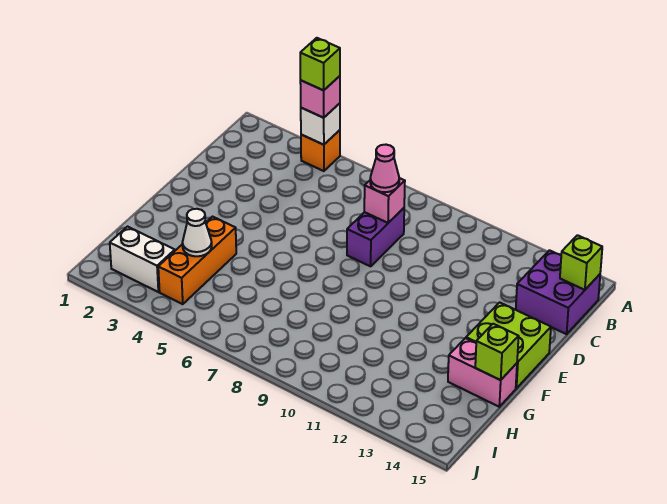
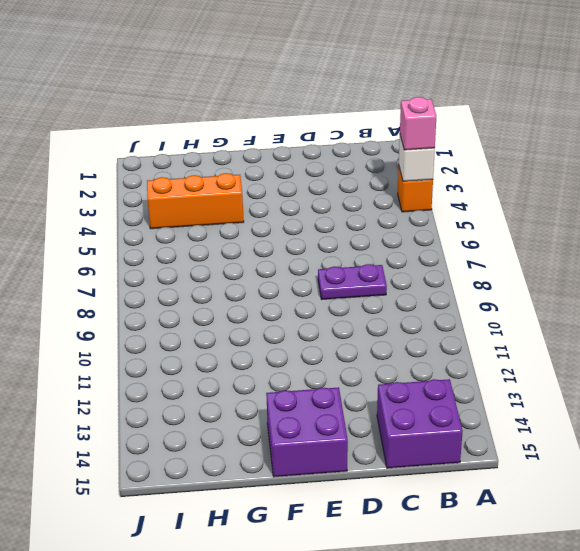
purple 1x2 plate [318,264,387,299] -> purple 1x2 brick [347,208,404,266]
purple 2x2 brick [266,387,348,477] -> lime 2x2 brick [466,302,551,388]
none -> pink 1x2 brick [448,338,517,407]
none -> white 1x2 brick [110,227,175,292]
none -> lime 1x1 brick [560,235,602,290]

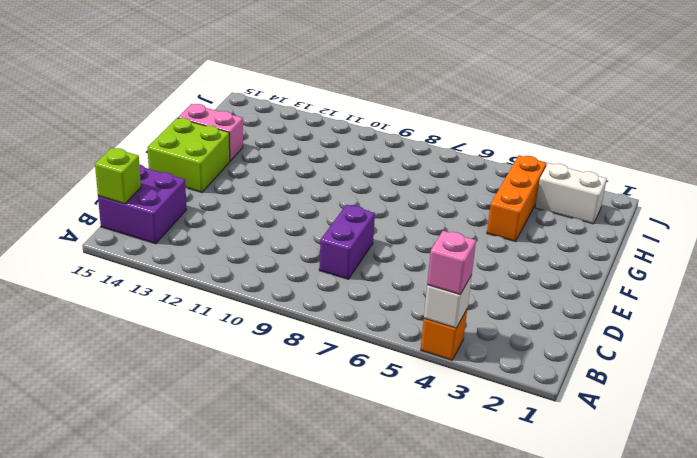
none -> pink 1x1 brick [364,178,405,223]
none -> lime 1x1 brick [475,324,519,380]
none -> white 1x1 cone [182,209,212,256]

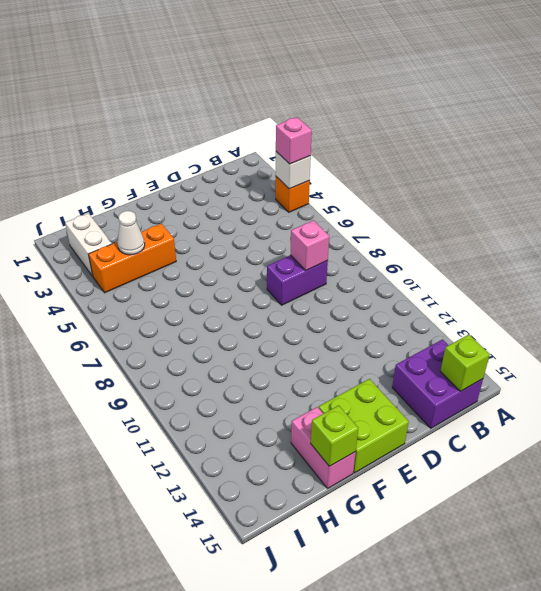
none -> pink 1x1 cone [370,145,399,192]
none -> lime 1x1 brick [300,38,340,90]

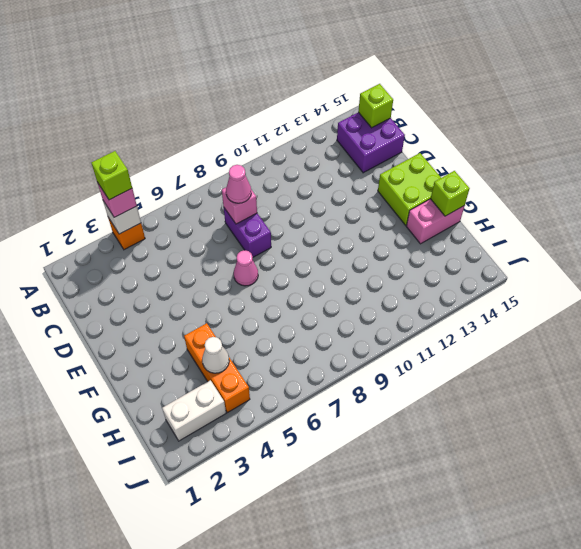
pink 1x1 cone [234,250,258,286] -> none

